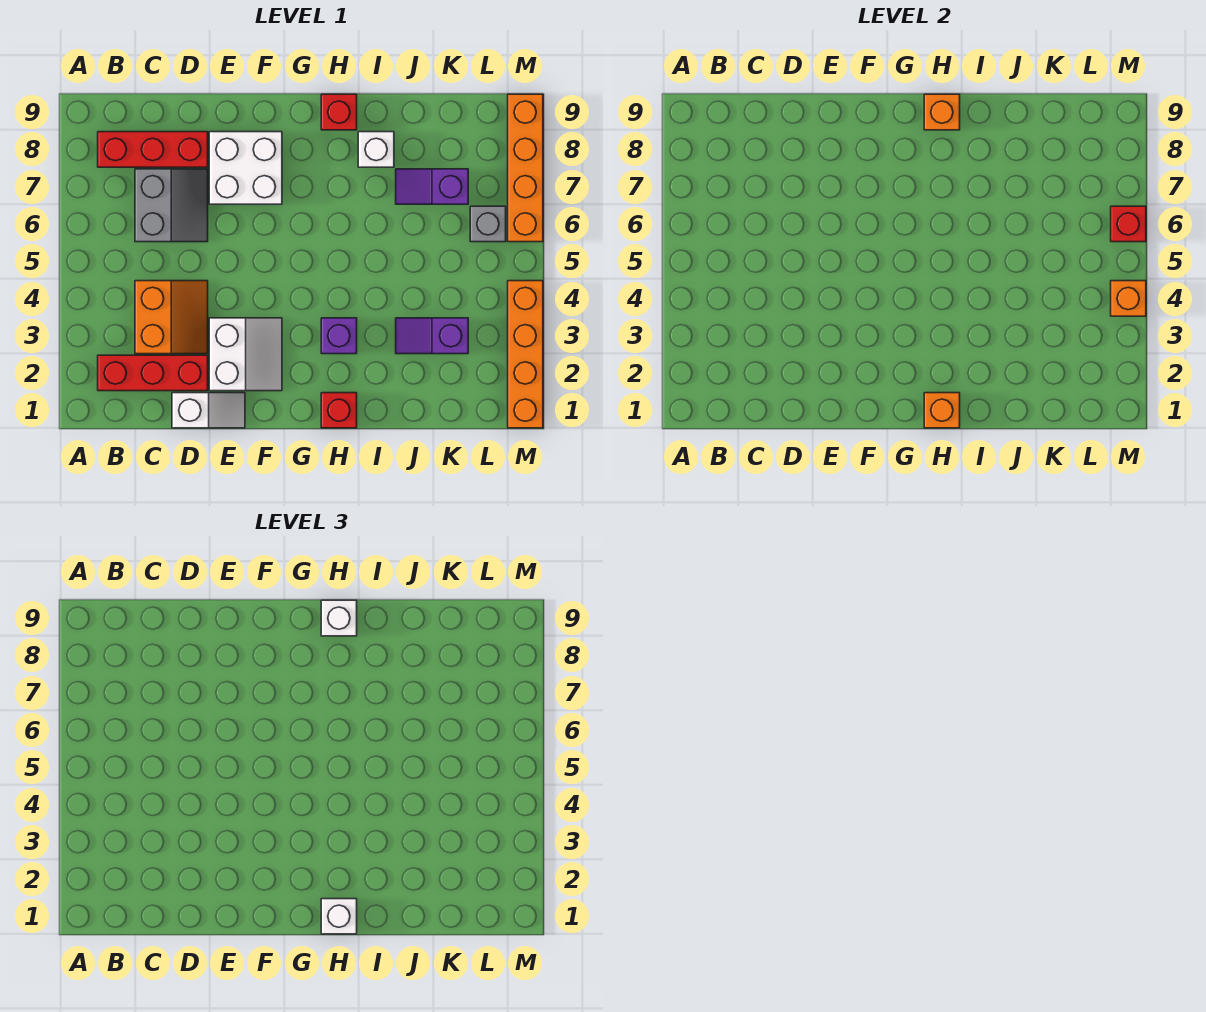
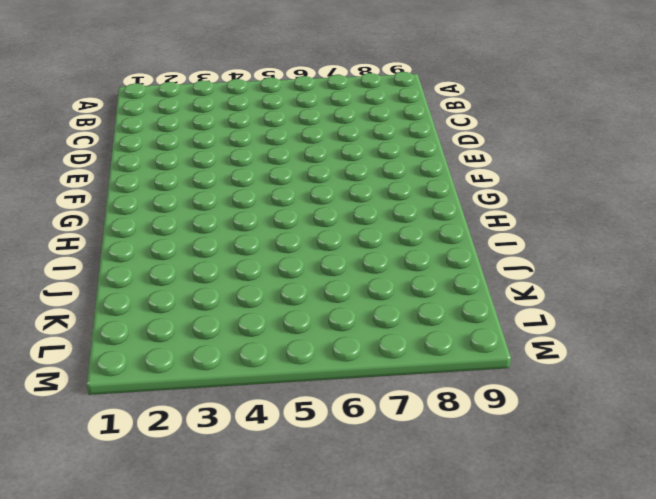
none -> red 1x3 brick [98,355,208,391]
none -> red 1x3 brick [98,132,208,167]
none -> orange 2x2 slope [135,281,208,354]

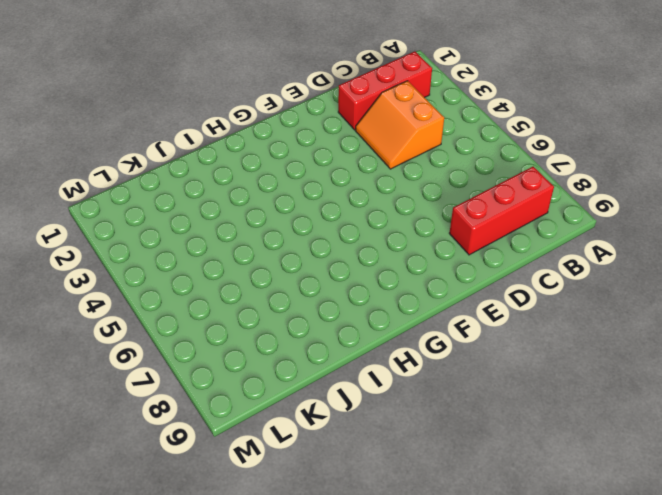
none -> grey 2x2 slope [135,169,208,242]
none -> white 1x2 slope [172,393,245,428]
none -> white 2x2 slope [209,318,282,391]

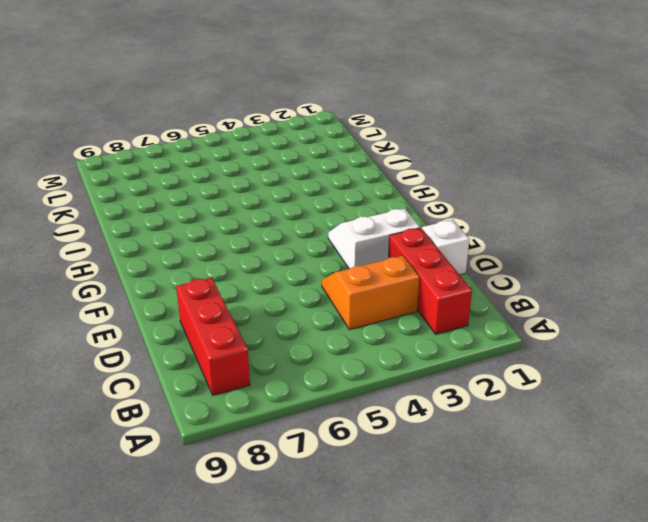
none -> grey 2x2 slope [135,169,208,242]
none -> white 2x2 brick [209,132,282,204]
none -> red 1x1 brick [321,393,357,428]

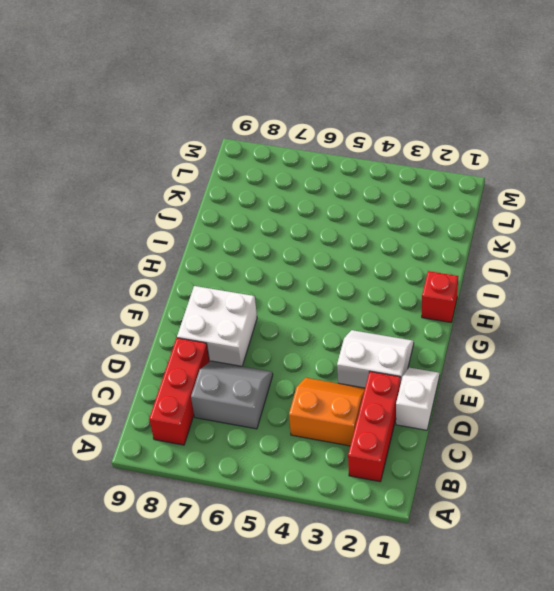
none -> purple 1x1 brick [321,318,357,354]
none -> red 1x1 brick [321,94,357,130]
none -> white 1x1 brick [358,132,394,167]

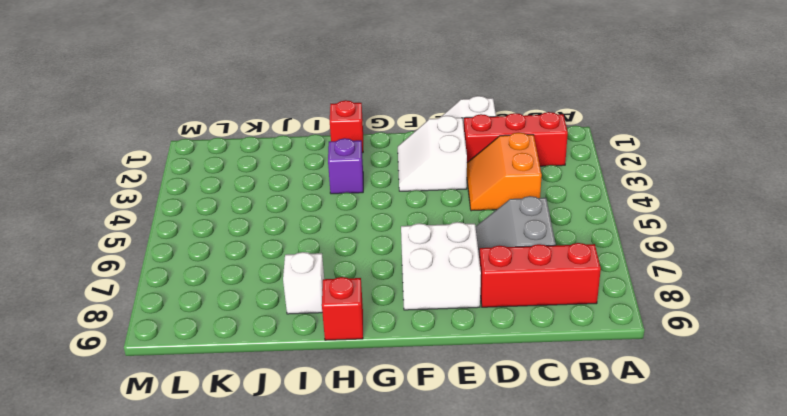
none -> purple 1x2 slope [396,318,468,354]
none -> purple 1x2 slope [396,169,468,204]
none -> grey 1x1 brick [470,206,506,242]

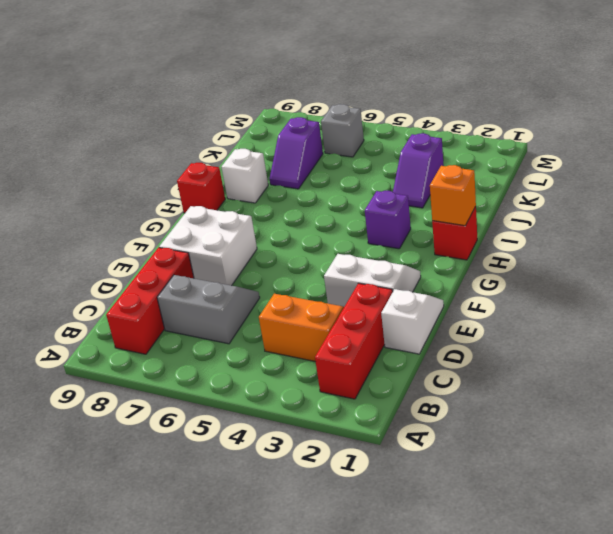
none -> orange 1x4 brick [508,281,543,428]
none -> orange 1x4 brick [508,94,543,242]
none -> orange 1x1 brick [924,94,960,130]

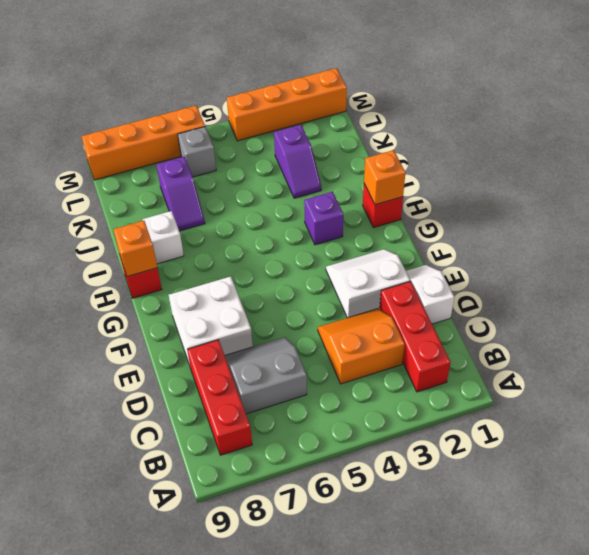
none -> orange 1x1 brick [1111,281,1146,316]
none -> red 1x1 brick [1111,206,1146,242]
none -> white 1x1 brick [321,899,357,934]

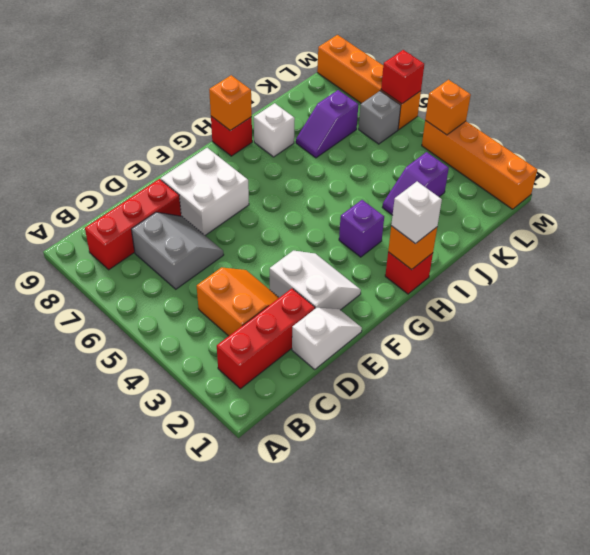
none -> white 1x1 brick [321,600,357,636]

